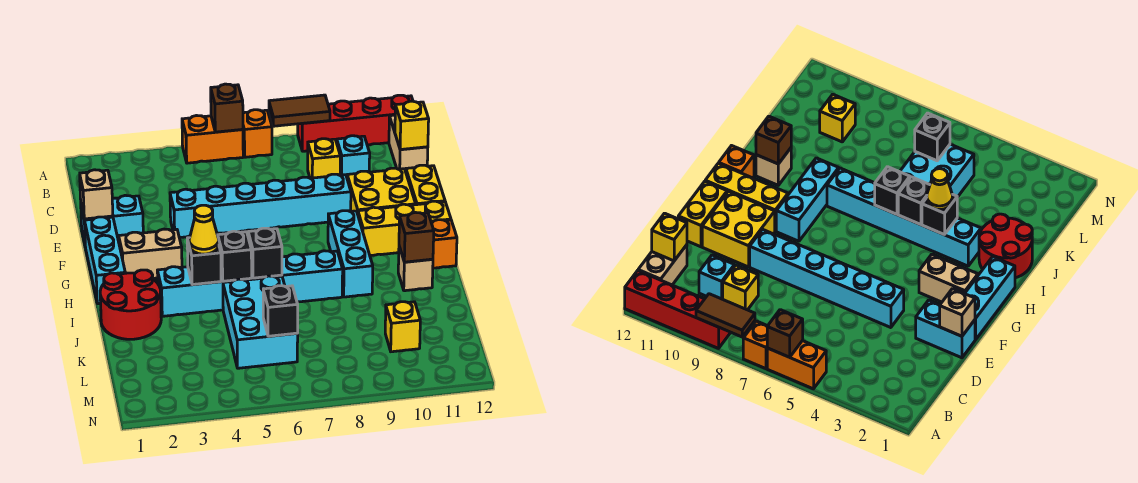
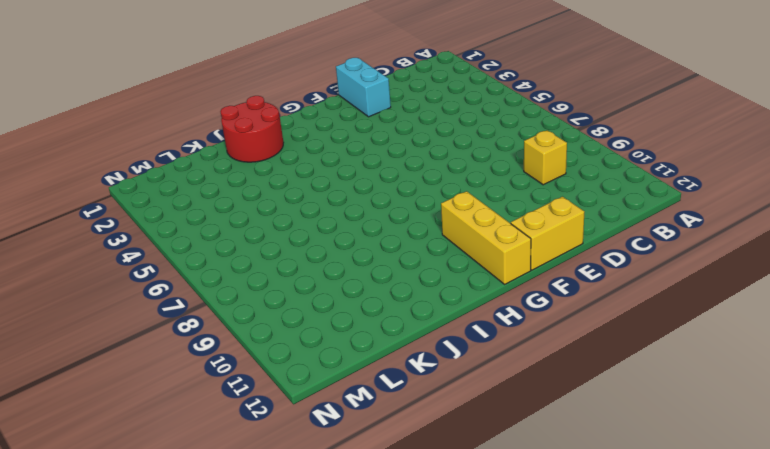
none -> orange 1x2 brick [182,116,243,163]
none -> orange 1x1 brick [243,110,272,157]
none -> red 1x4 brick [298,95,413,151]
none -> tan 1x2 brick [389,115,428,172]

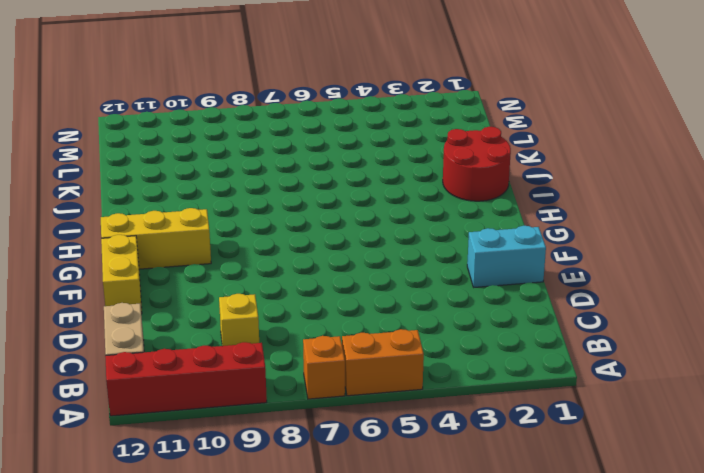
none -> cyan 1x1 brick [337,136,370,177]
none -> cyan 1x6 brick [170,174,351,238]
none -> yellow 2x2 brick [347,168,416,214]
none -> cyan 1x3 brick [85,217,125,304]

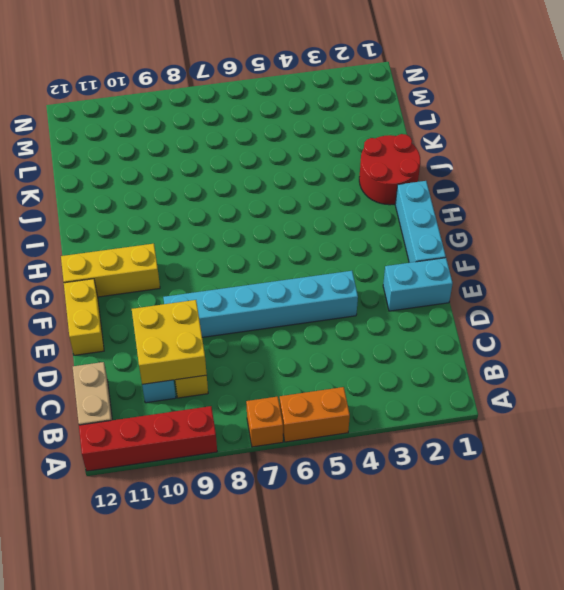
yellow 2x2 brick [132,300,207,384] -> yellow 2x2 brick moved to [347,168,416,214]
none -> tan 1x2 brick [119,229,182,278]
none -> cyan 1x3 brick [328,211,373,297]
none -> orange 1x1 brick [431,220,457,268]
none -> cyan 1x6 brick [157,251,343,316]

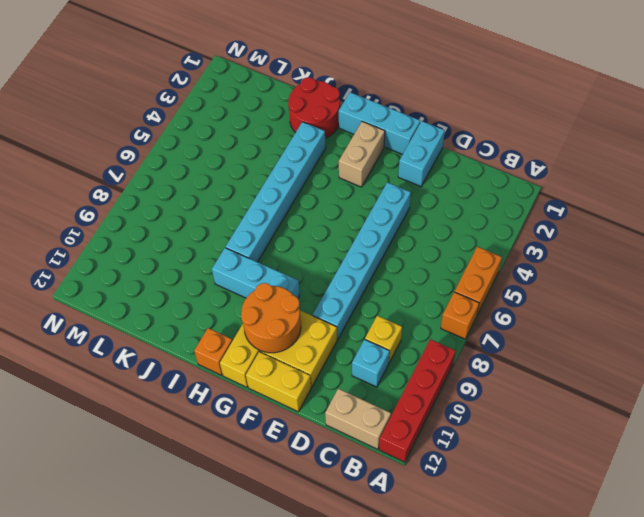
orange 2x2 round brick [241,283,301,353] -> none
none -> tan 1x1 brick [398,246,433,291]
none -> cyan 2x3 brick [223,276,298,368]
none -> yellow 1x1 brick [385,302,420,352]
none -> brown 1x1 brick [211,84,243,132]

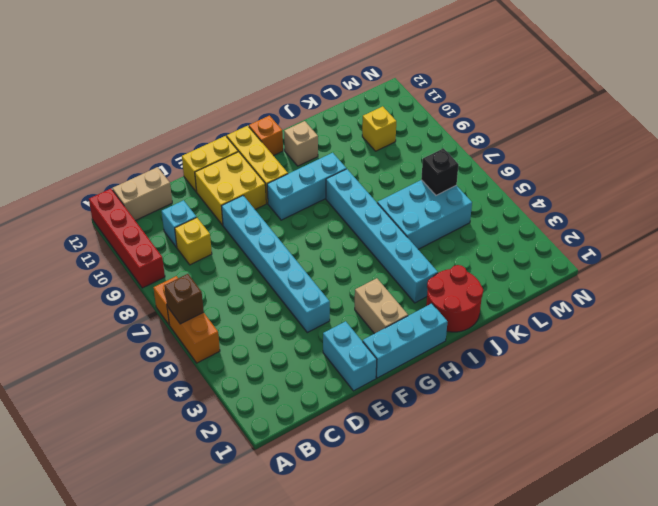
none -> brown 1x2 tile [269,95,330,126]
none -> yellow 1x1 brick [395,101,429,150]
none -> tan 1x1 brick [80,170,113,219]
none -> black 1x1 brick [187,238,221,285]

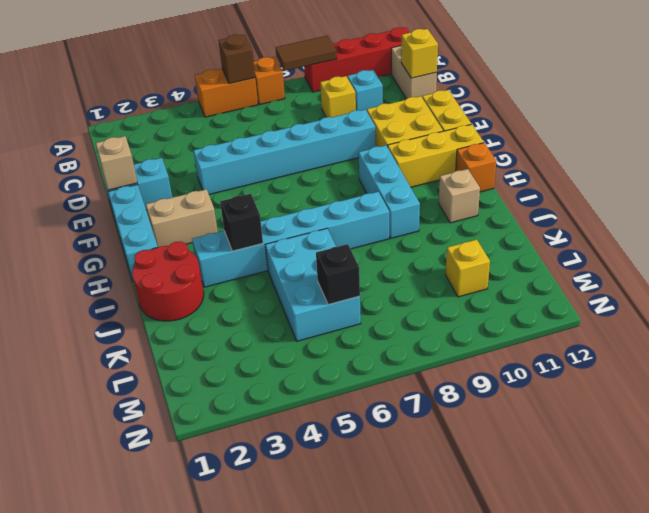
none -> black 1x1 brick [218,231,252,281]
none -> black 1x1 brick [248,228,282,278]
none -> brown 1x1 brick [399,212,434,262]
none -> yellow 1x1 cone [189,205,219,254]

